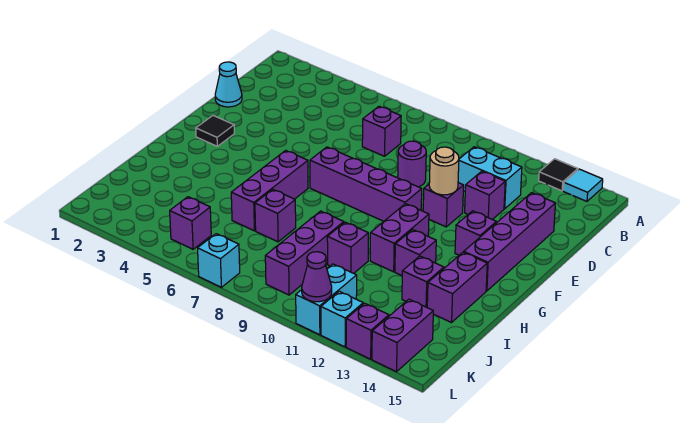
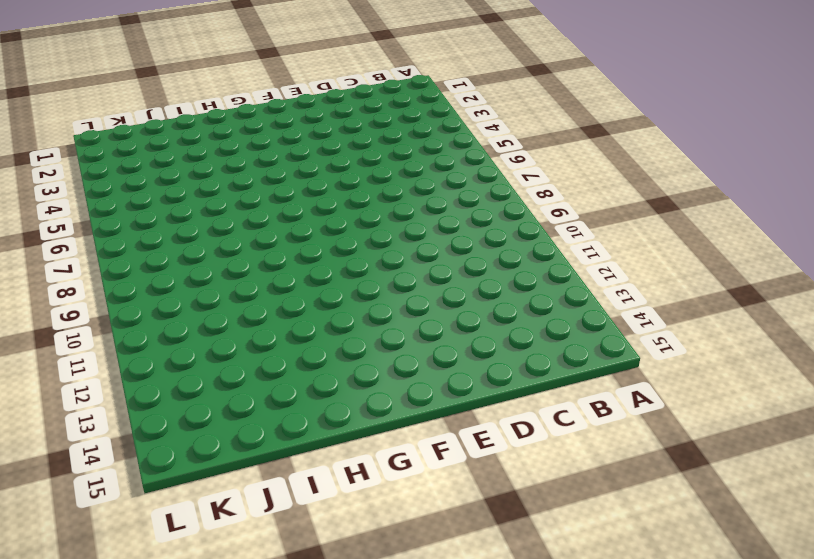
none -> black 1x1 tile [539,159,578,191]
none -> cyan 1x1 tile [563,169,603,201]
none -> purple 1x1 brick [362,106,401,156]

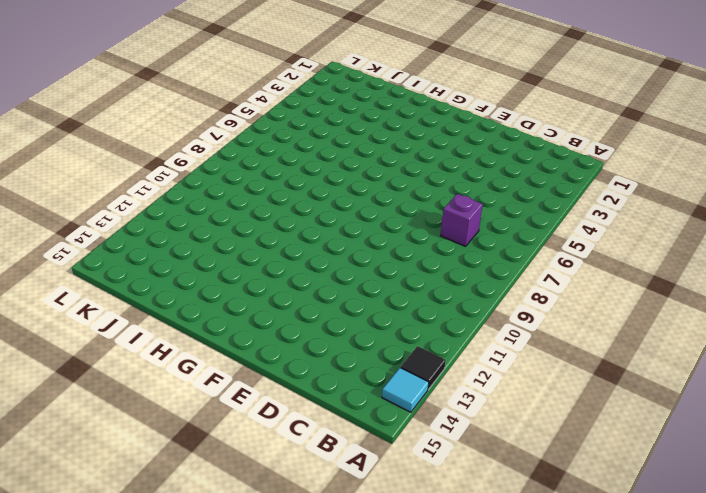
none -> cyan 1x2 brick [458,147,522,209]
none -> cyan 1x1 cone [215,62,242,107]
none -> purple 1x1 round brick [398,141,426,187]

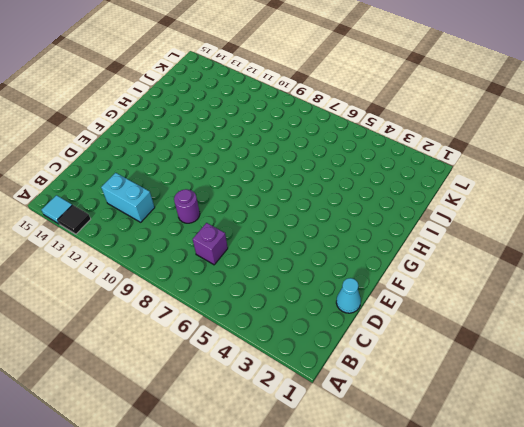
none -> purple 1x1 brick [465,171,505,220]
none -> purple 1x4 brick [464,193,556,291]
none -> purple 1x1 brick [423,183,464,227]

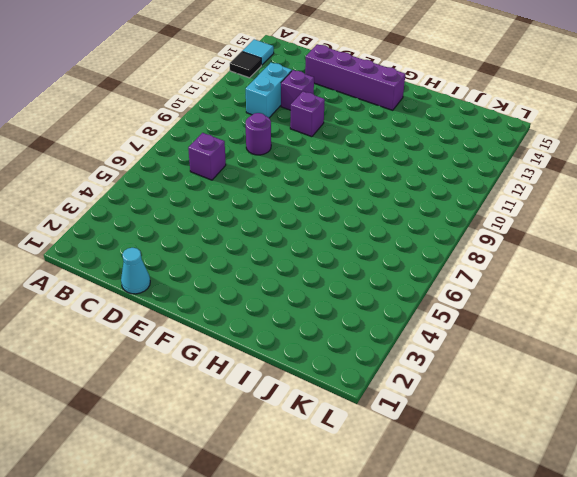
none -> black 1x1 tile [196,116,234,146]
none -> purple 1x4 brick [310,147,422,221]
none -> purple 1x1 brick [455,211,496,255]

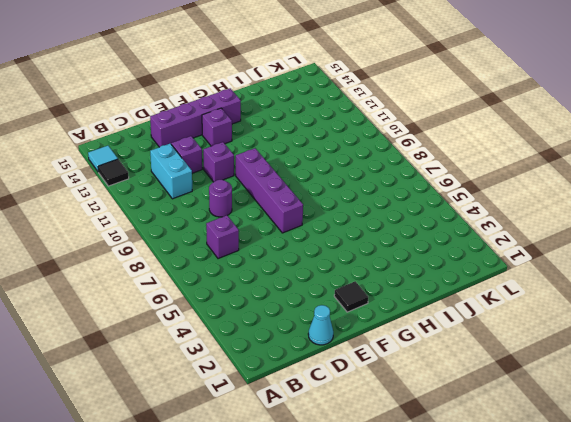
none -> purple 1x3 brick [231,150,308,231]
none -> purple 1x2 brick [370,204,429,272]
none -> purple 1x1 brick [395,230,436,276]

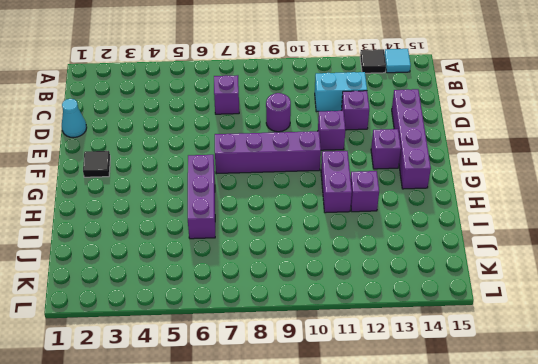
none -> purple 1x2 brick [427,252,487,323]
none -> purple 1x1 brick [255,189,296,242]
none -> purple 1x3 brick [265,211,344,295]

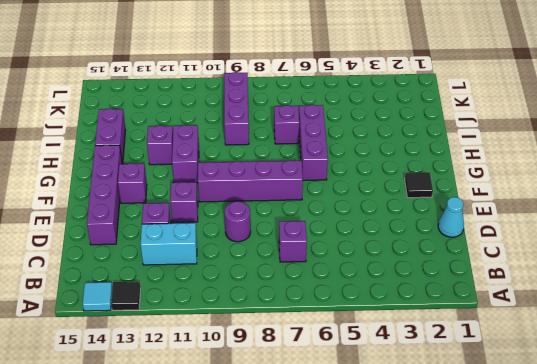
none -> purple 1x1 brick [327,222,368,273]
none -> purple 1x1 brick [402,256,444,307]
none -> purple 1x1 brick [170,197,211,249]

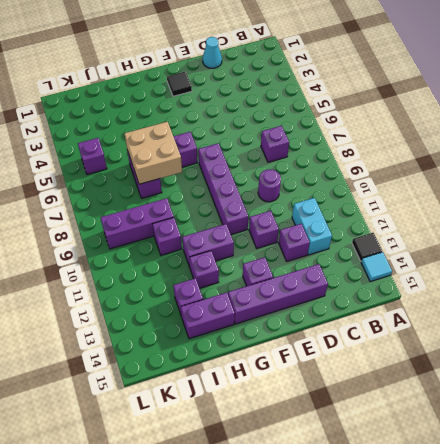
tan 2x2 brick [124,122,182,184] -> none
none -> cyan 1x2 brick [296,264,357,335]
none -> purple 1x2 brick [372,299,433,372]
none -> cyan 1x1 brick [198,234,240,287]

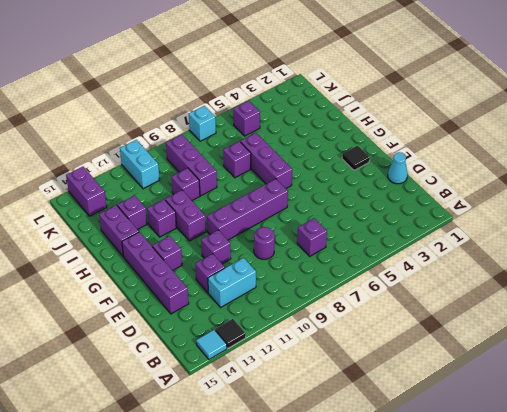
none -> cyan 1x1 brick [321,291,363,347]
none -> purple 1x1 brick [346,303,389,359]
none -> tan 1x1 round brick [429,147,459,195]

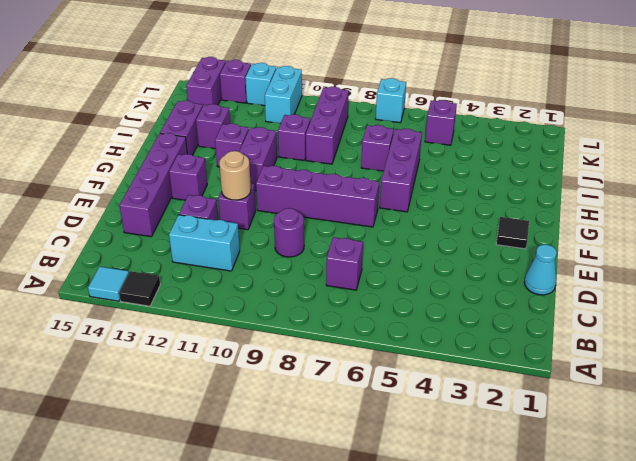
none -> purple 1x1 cone [302,252,332,302]

